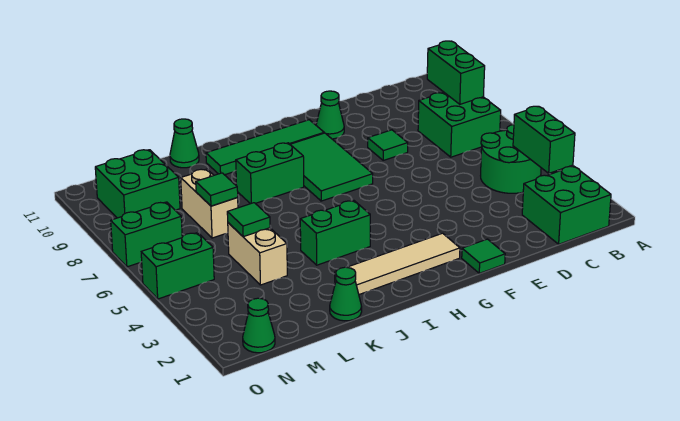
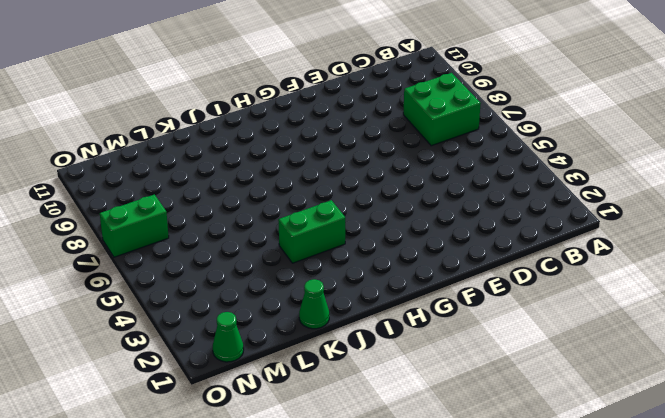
none -> green 2x2 brick [522,166,611,244]
none -> green 2x2 round brick [481,125,541,193]
none -> green 1x1 tile [368,130,408,160]

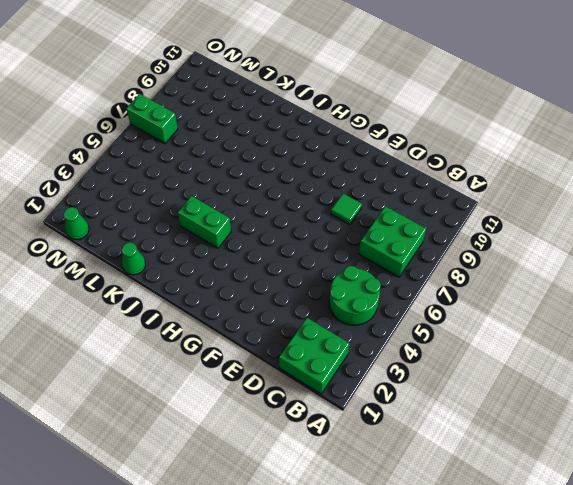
none -> green 1x1 tile [462,239,505,273]
none -> green 1x1 cone [316,91,344,139]
none -> tan 1x4 tile [335,233,460,294]

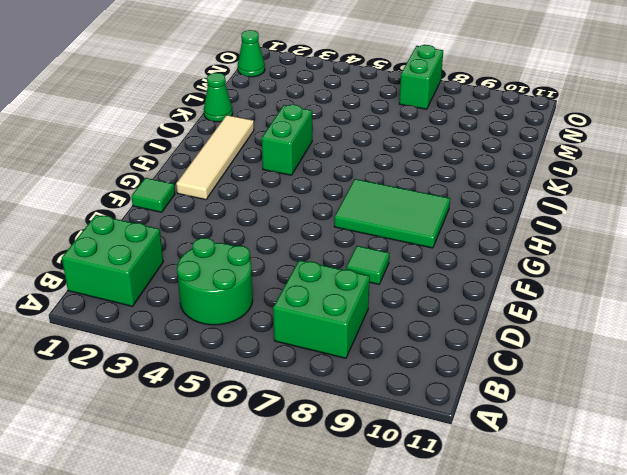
none -> green 1x1 cone [316,91,344,139]
none -> green 1x4 tile [206,120,324,175]
none -> green 1x2 brick [236,143,304,204]

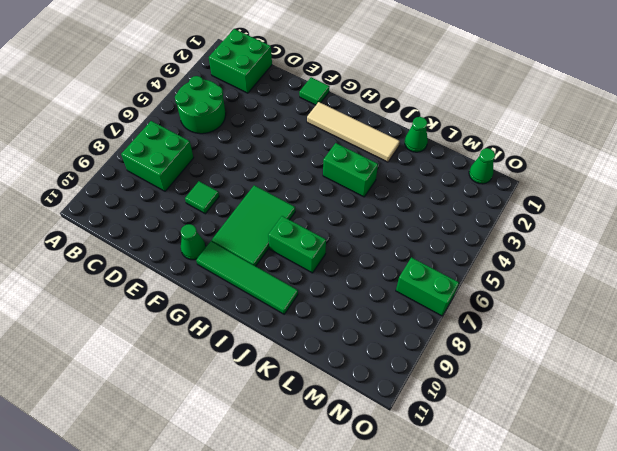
none -> green 1x1 cone [170,119,199,168]
none -> tan 1x2 brick [228,223,287,285]
none -> tan 1x2 brick [181,169,238,238]

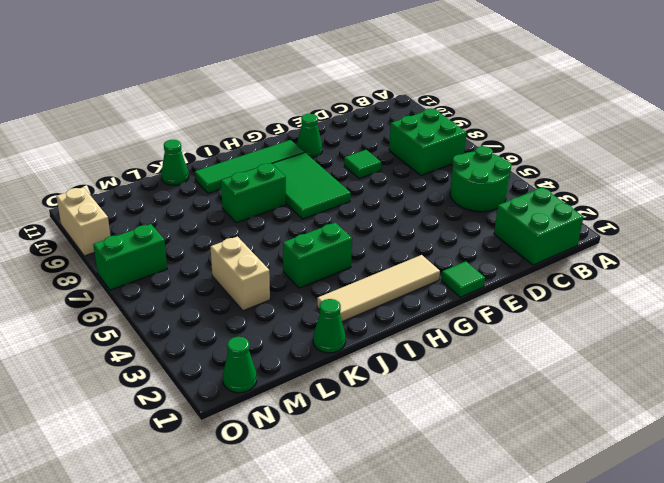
tan 1x2 brick [56,187,110,256] -> tan 1x2 brick moved to [181,169,238,238]
none -> green 2x2 brick [95,150,180,218]
none -> green 1x2 brick [141,233,214,299]
none -> green 1x2 brick [513,106,575,173]

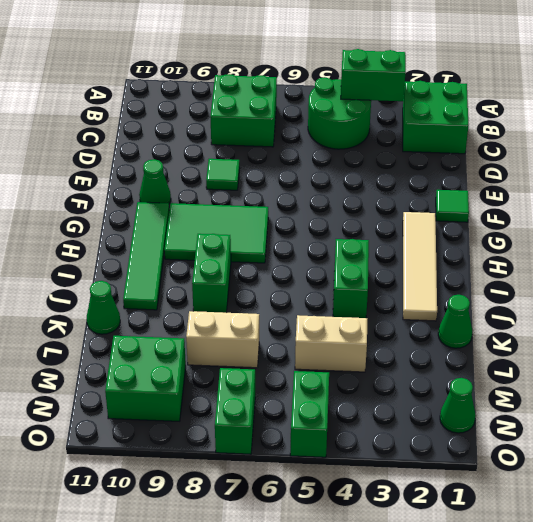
none -> green 1x2 brick [427,41,485,104]
none -> green 1x1 tile [227,203,270,237]
none -> green 1x1 tile [196,173,238,206]

